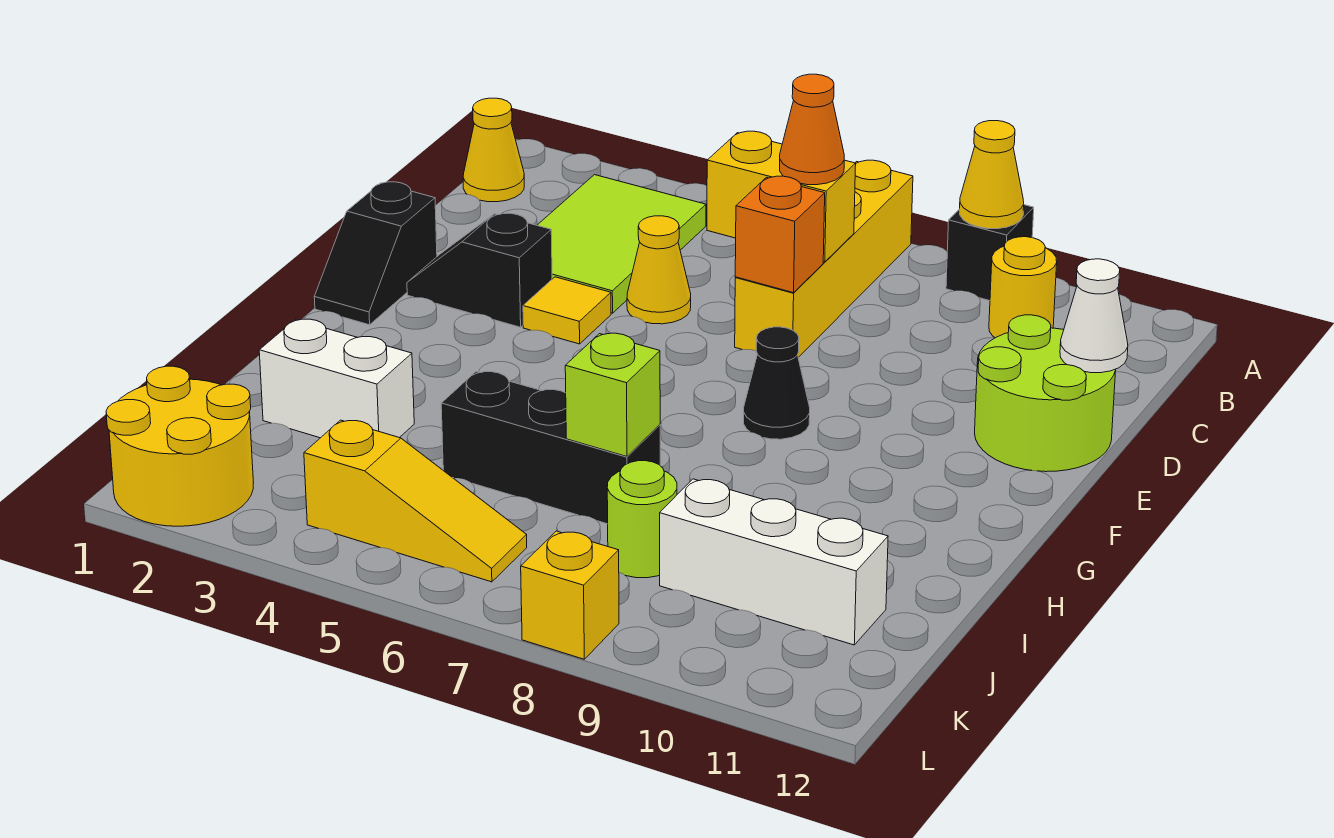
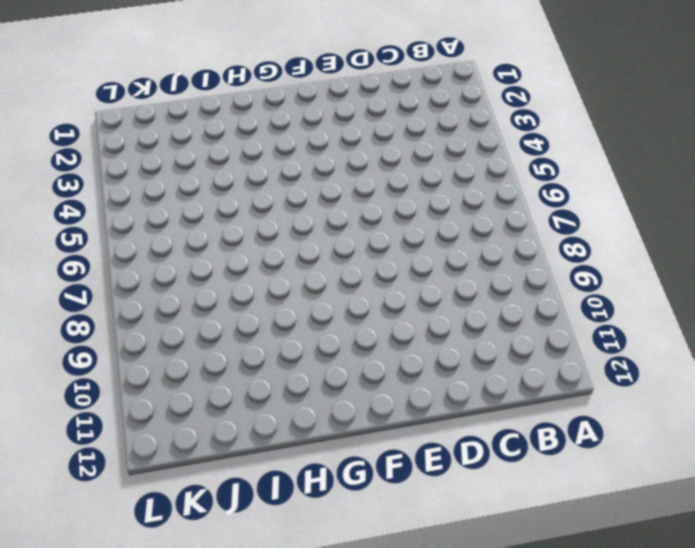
none -> yellow 1x4 brick [735,160,913,357]
none -> black 1x1 brick [946,205,1034,301]
none -> yellow 1x1 cone [463,98,524,202]

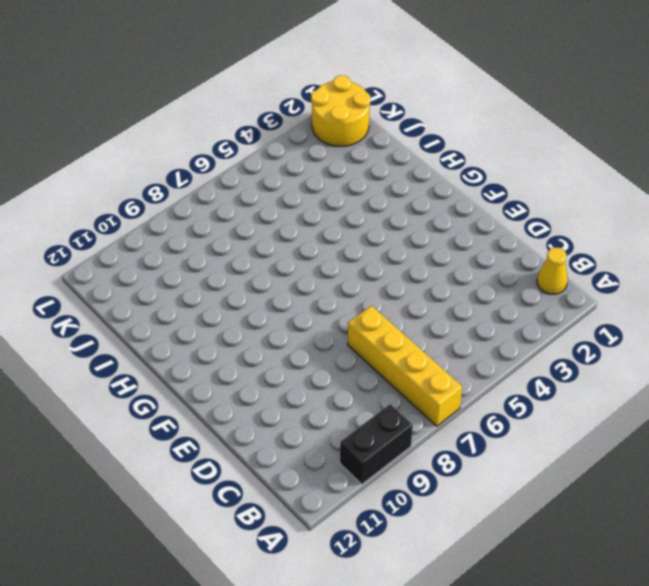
black 1x2 brick [340,404,413,484] -> black 1x1 brick [946,205,1034,301]
none -> lime 2x3 tile [537,175,706,313]
none -> yellow 1x1 round brick [989,237,1057,338]
none -> yellow 1x1 cone [627,216,691,324]

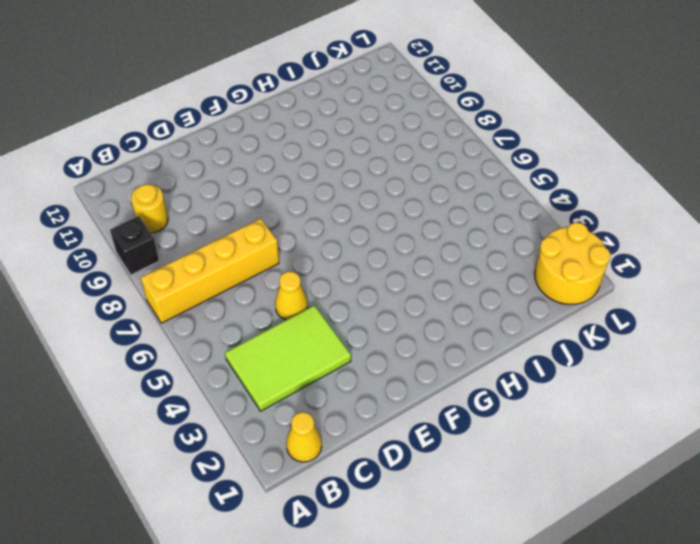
none -> lime 2x2 round brick [975,315,1116,472]
none -> black 1x2 slope [314,182,437,325]
none -> black 1x2 slope [407,213,552,327]

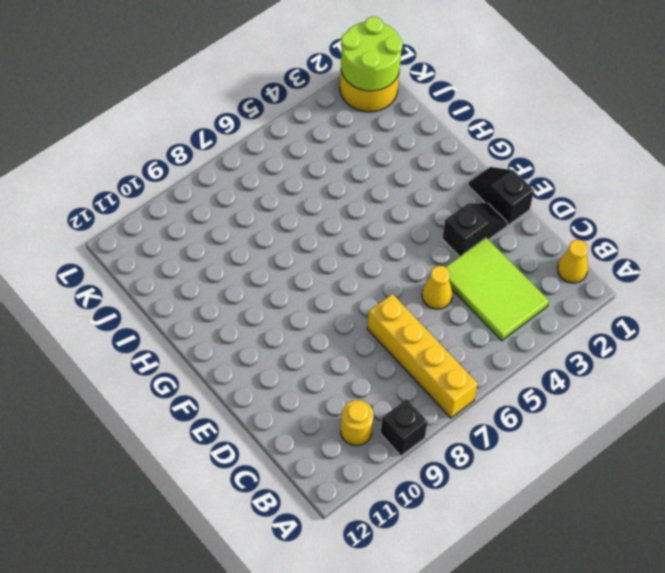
lime 2x2 round brick [341,17,403,91] -> lime 2x2 round brick moved to [975,315,1116,472]
none -> yellow 1x1 tile [523,277,611,344]
none -> black 1x1 cone [744,327,810,439]
none -> white 1x2 brick [259,319,414,438]

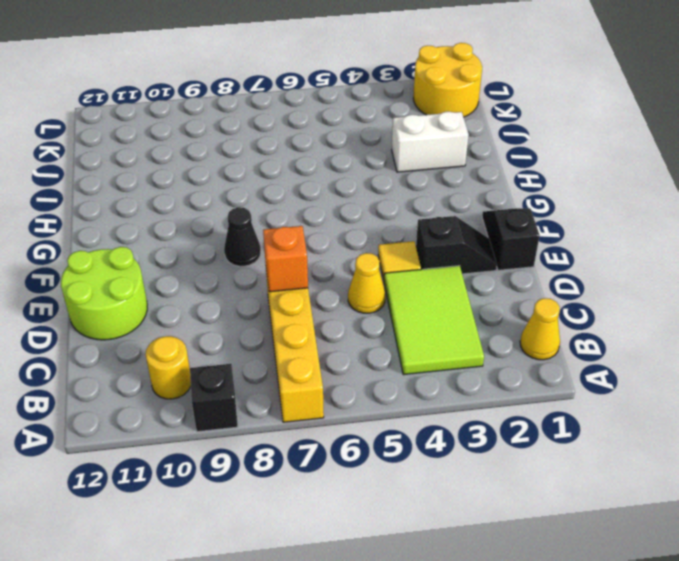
none -> black 1x3 brick [441,372,660,524]
none -> lime 1x1 round brick [607,461,677,578]
none -> white 1x3 brick [660,479,888,645]

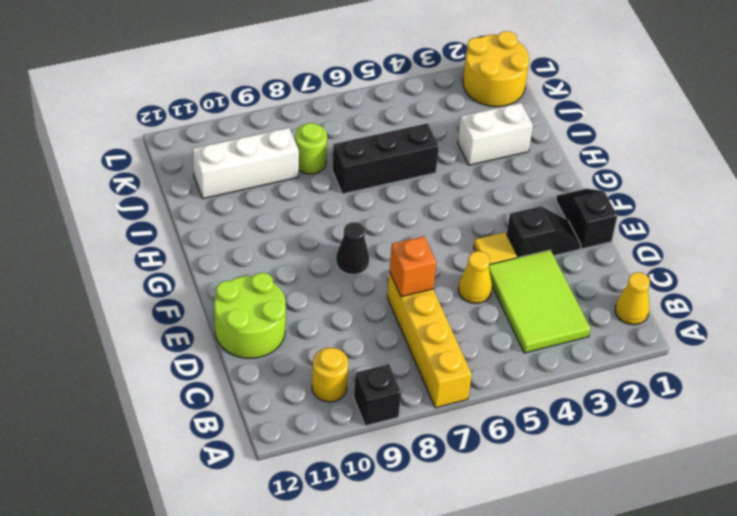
none -> yellow 1x3 slope [304,420,527,582]
none -> yellow 1x1 brick [521,531,619,659]
none -> yellow 1x1 cone [960,121,1024,229]

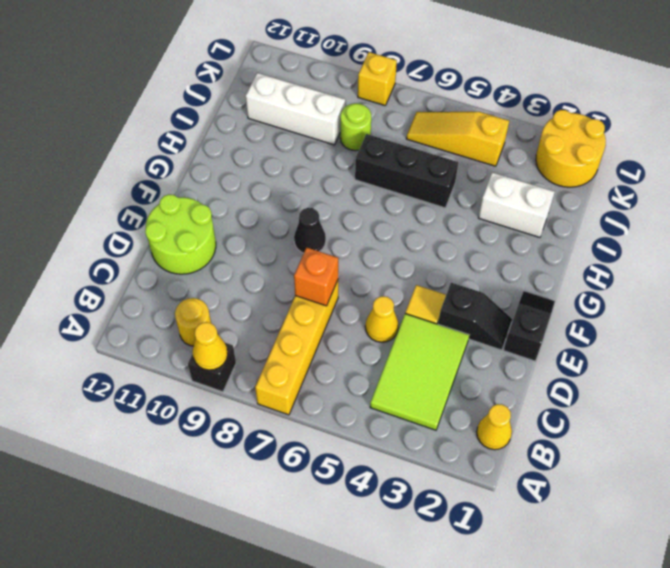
none -> yellow 1x2 brick [707,131,856,262]
none -> white 1x1 cone [1060,259,1128,373]
none -> lime 1x1 brick [565,333,660,456]

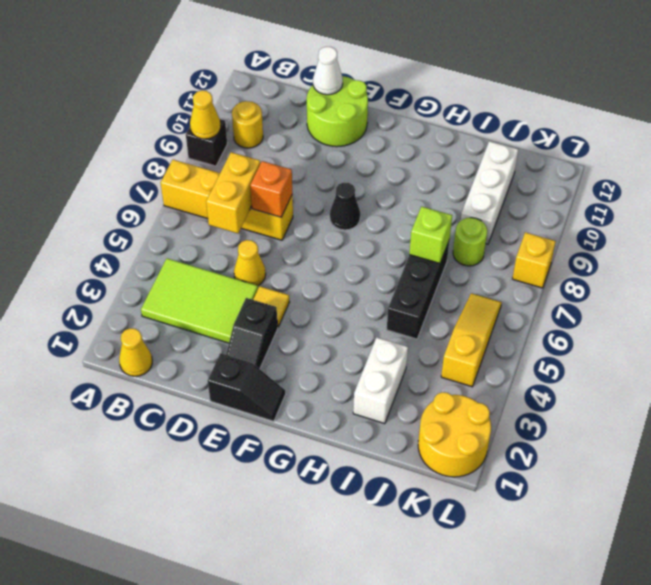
none -> orange 1x1 cone [780,74,844,185]

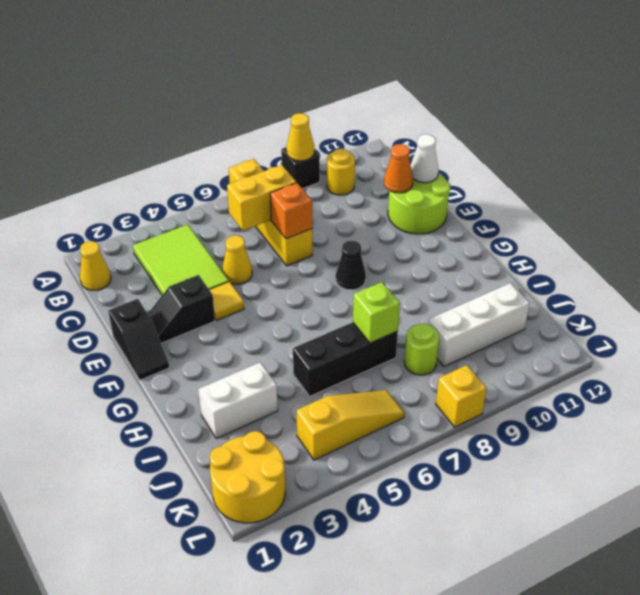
orange 1x1 cone [384,144,413,193] -> orange 1x1 cone moved to [780,74,844,185]

